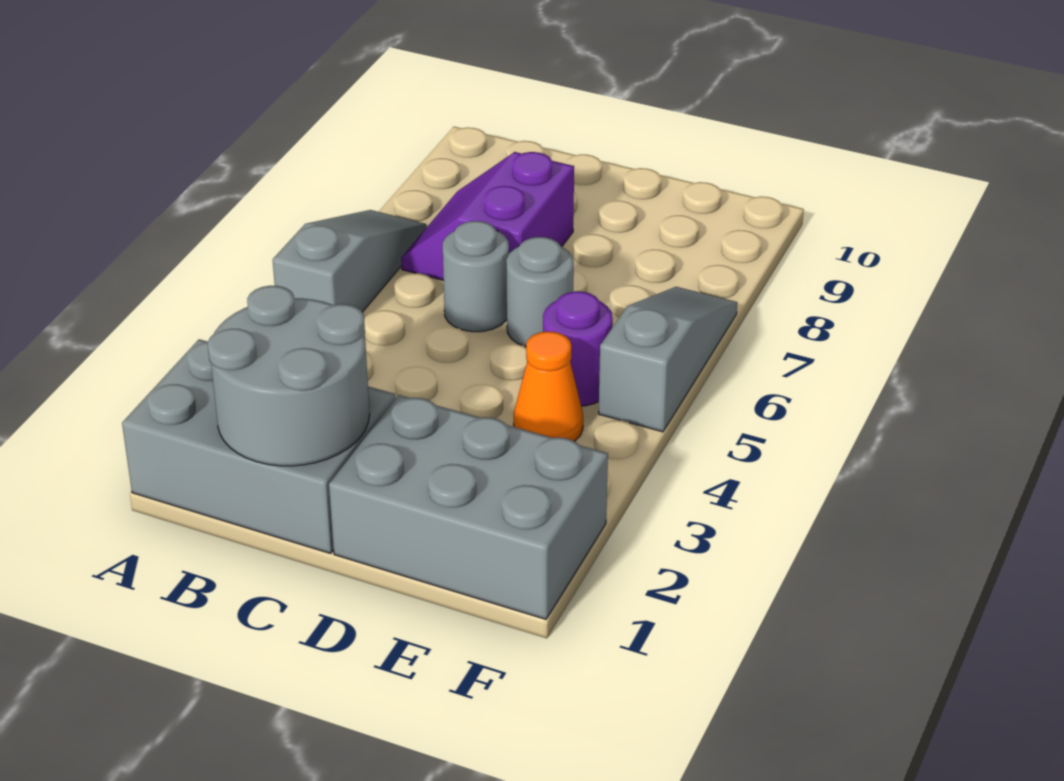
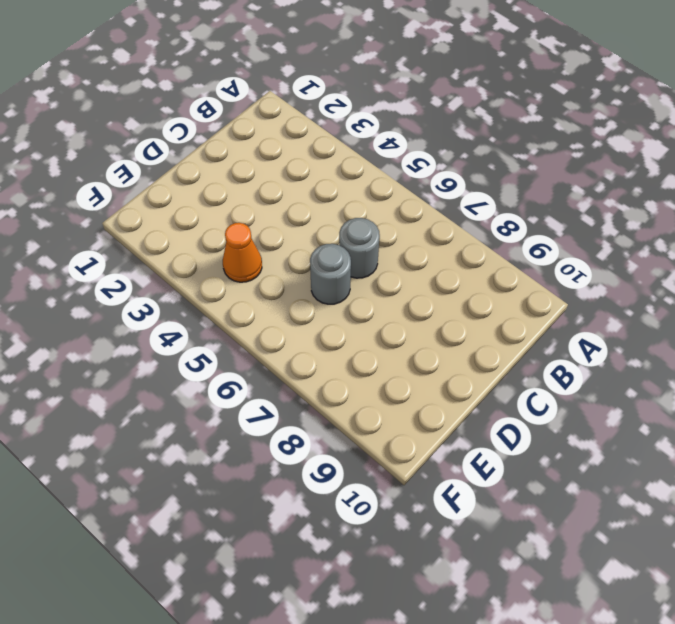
none -> grey 2x3 brick [122,339,396,553]
none -> grey 1x3 slope [273,210,426,312]

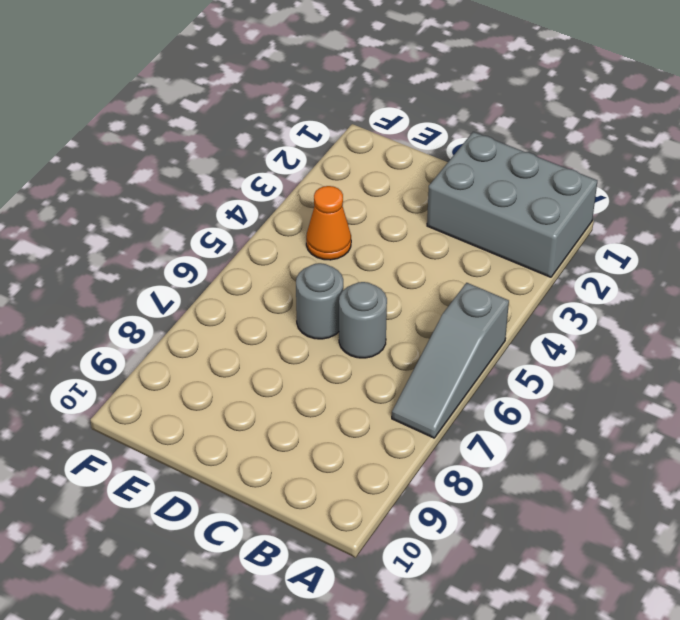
none -> purple 2x2 slope [401,152,574,280]
none -> grey 2x3 brick [329,395,608,619]

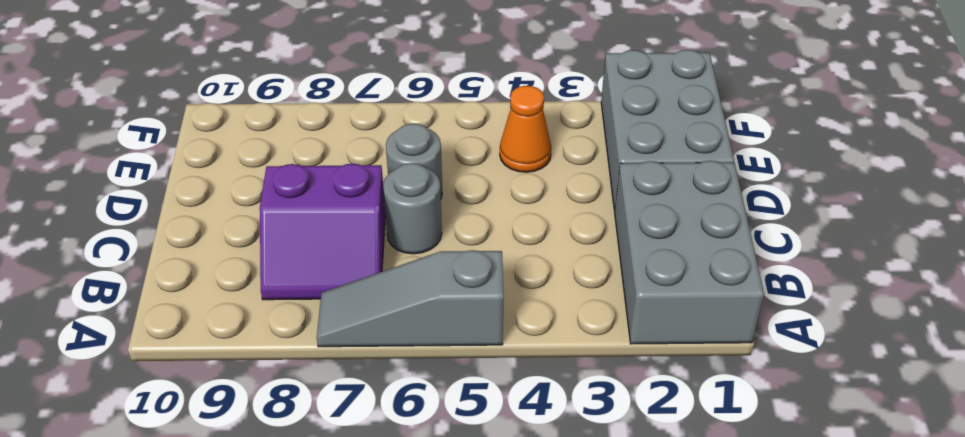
none -> purple 1x1 round brick [543,291,613,406]
none -> grey 1x3 slope [599,287,737,432]

